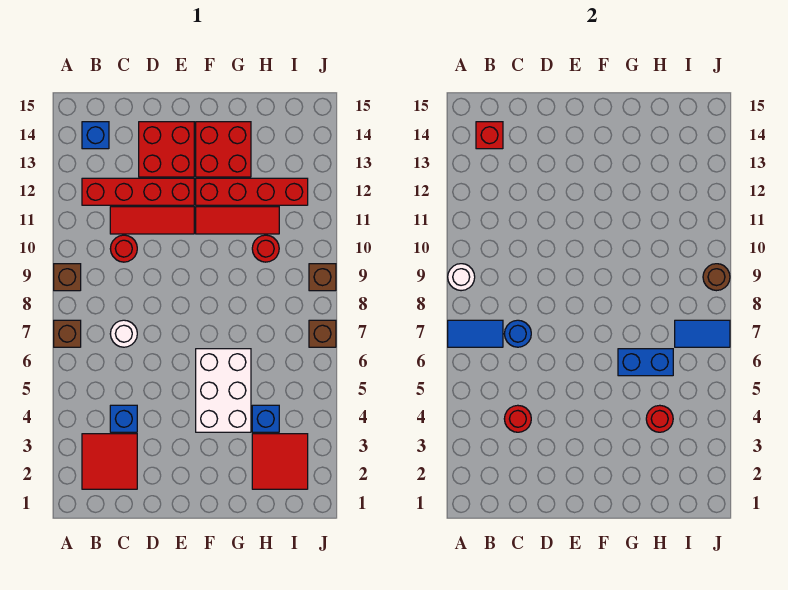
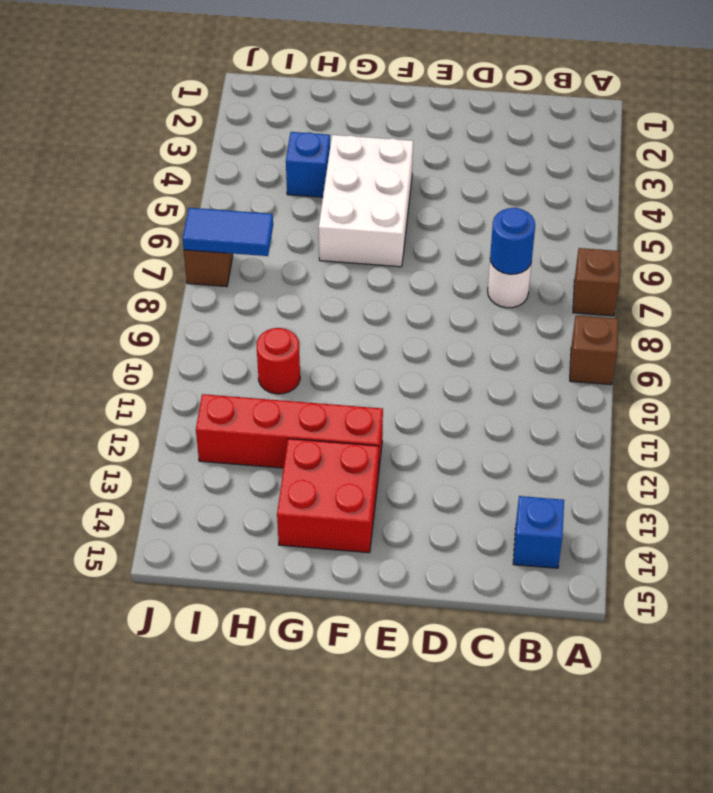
none -> red 2x2 tile [82,434,137,489]
none -> red 1x4 brick [82,178,194,205]
none -> blue 1x1 brick [110,405,137,432]

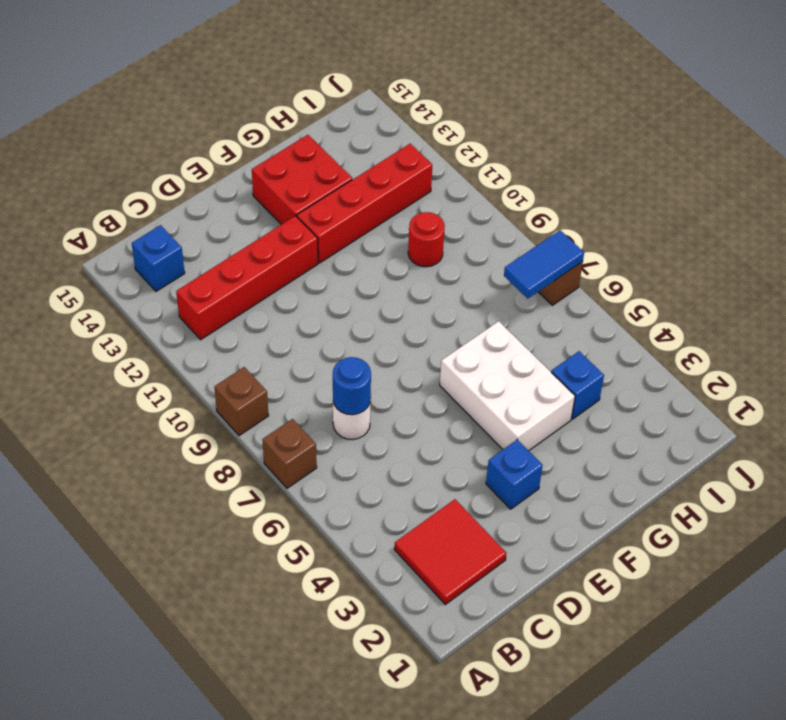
blue 1x1 brick [486,440,543,509] -> blue 1x1 brick moved to [110,405,137,432]
none -> red 1x1 round brick [110,235,137,262]
none -> red 1x3 tile [110,207,194,234]
none -> red 2x2 brick [139,122,194,177]

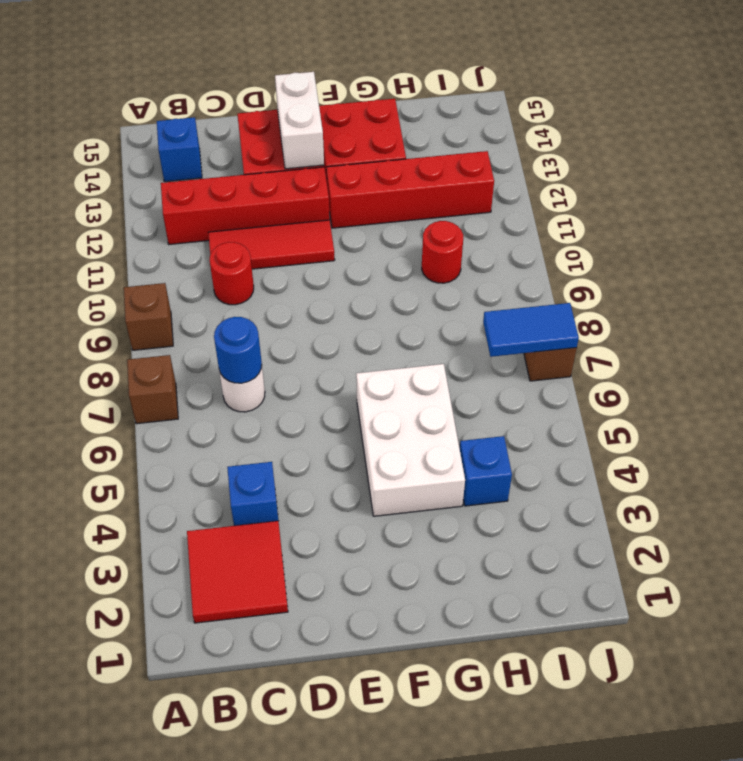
white 1x2 brick [275,72,324,169] -> none
none -> red 1x3 tile [196,207,279,234]
none -> red 2x2 tile [252,434,308,489]
none -> brown 1x1 brick [309,264,336,291]

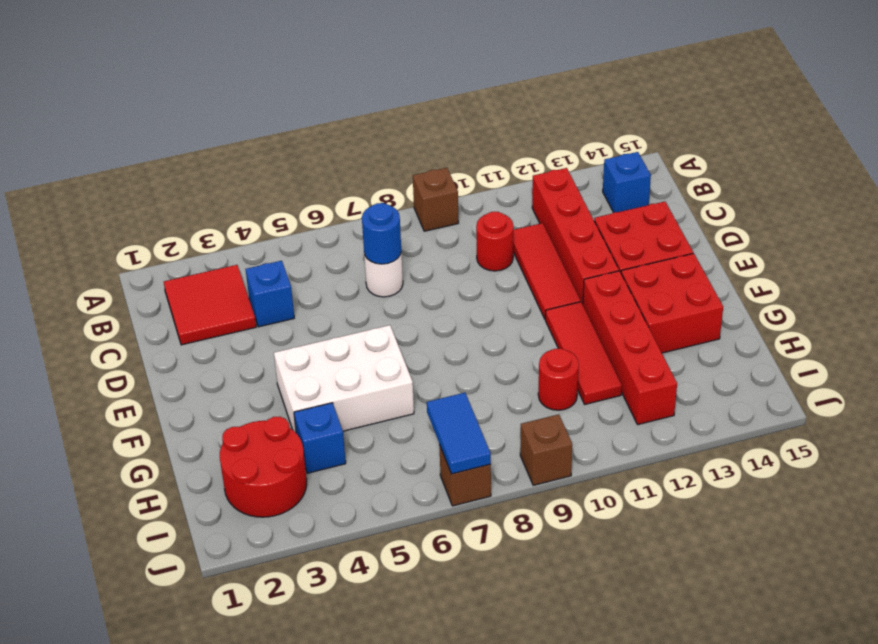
red 2x2 round brick [220,417,307,517] -> red 2x2 tile [252,434,308,489]
none -> brown 1x1 brick [54,320,81,347]
none -> blue 1x2 tile [448,320,503,347]
none -> white 1x1 round brick [448,264,475,291]

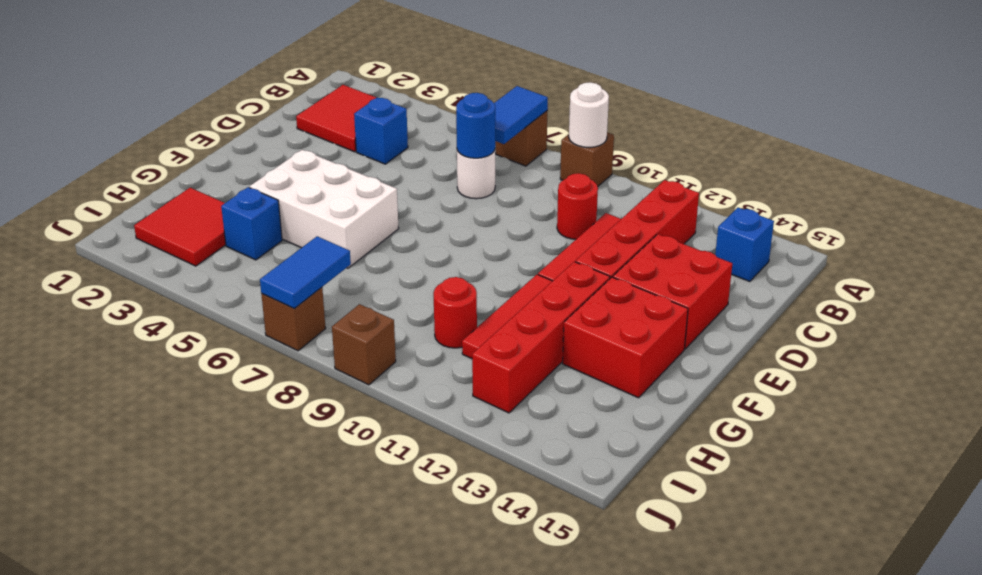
none -> red 1x1 brick [476,122,503,149]
none -> red 1x1 round brick [504,405,531,432]
none -> blue 1x2 brick [618,349,673,376]

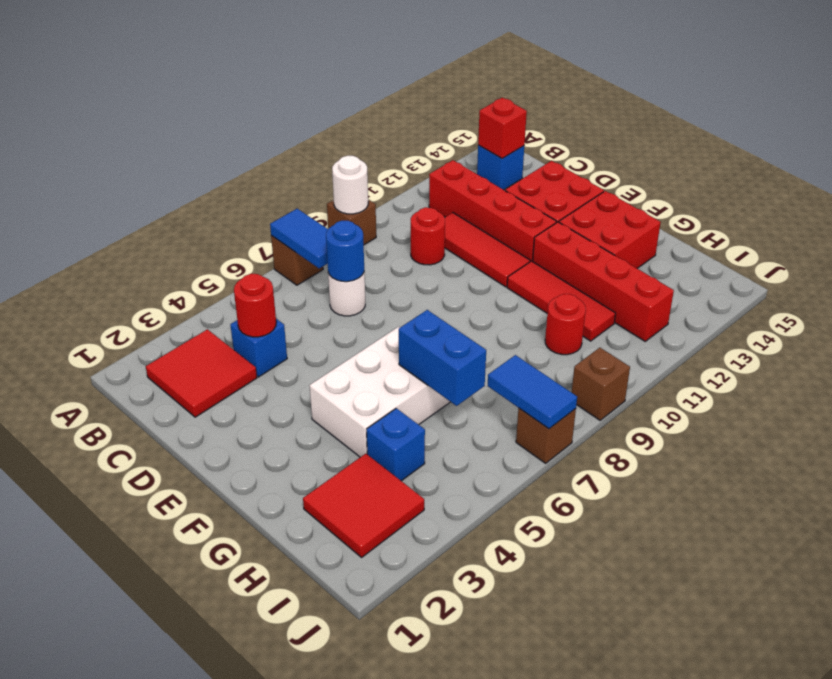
none -> red 1x1 round brick [646,405,673,432]
none -> brown 1x1 round brick [703,264,730,291]

